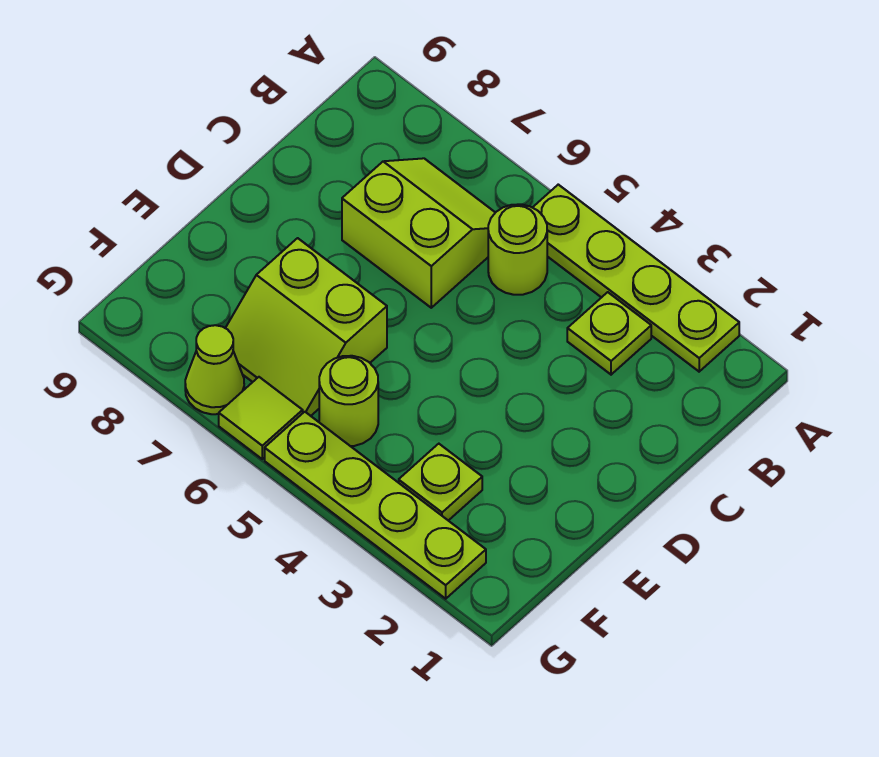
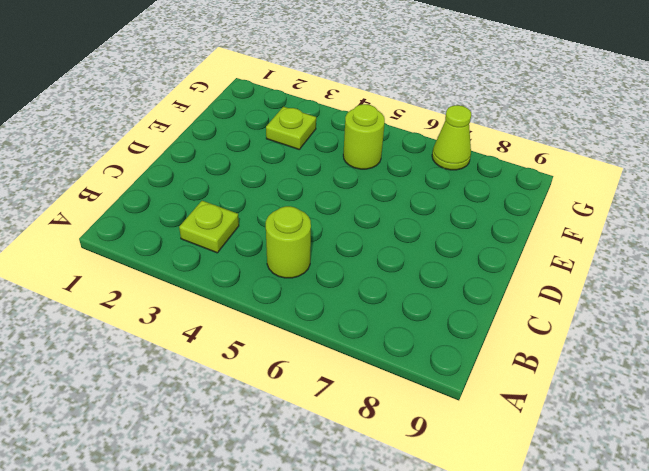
none -> lime 1x4 plate [532,185,739,372]
none -> lime 2x2 slope [342,158,495,308]

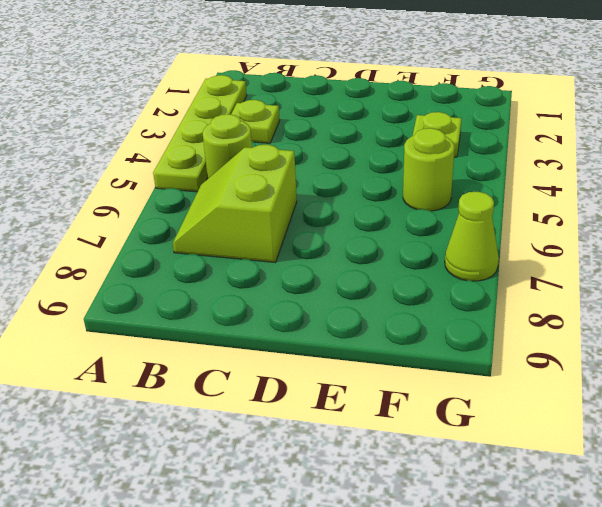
none -> lime 2x2 slope [226,238,387,416]
none -> lime 1x4 plate [265,412,486,599]

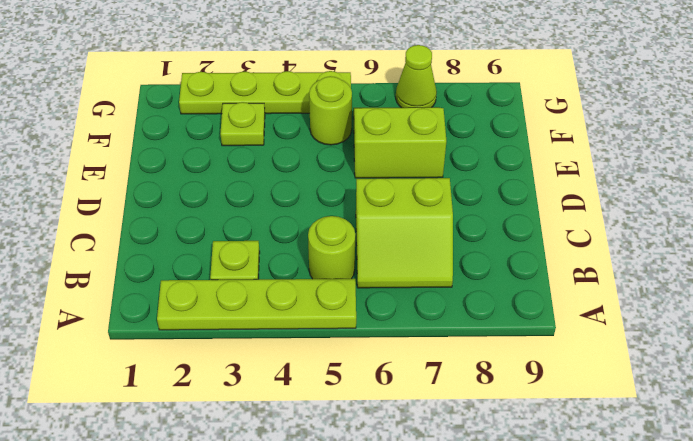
none -> lime 1x1 tile [219,377,303,459]

